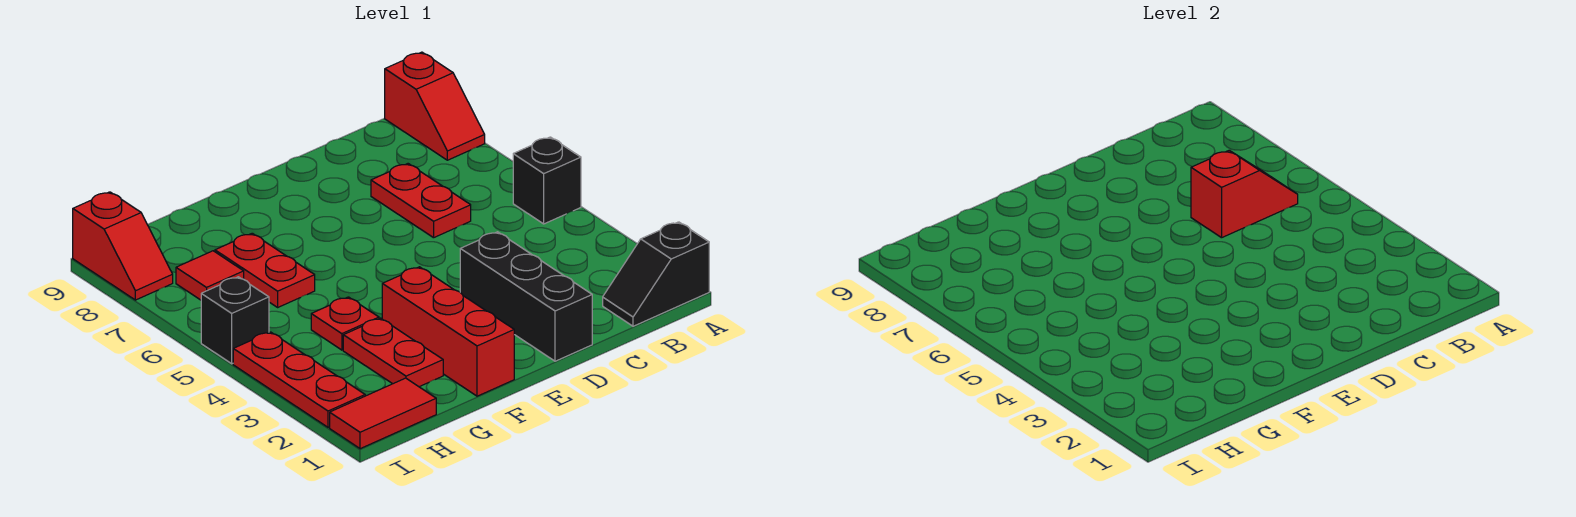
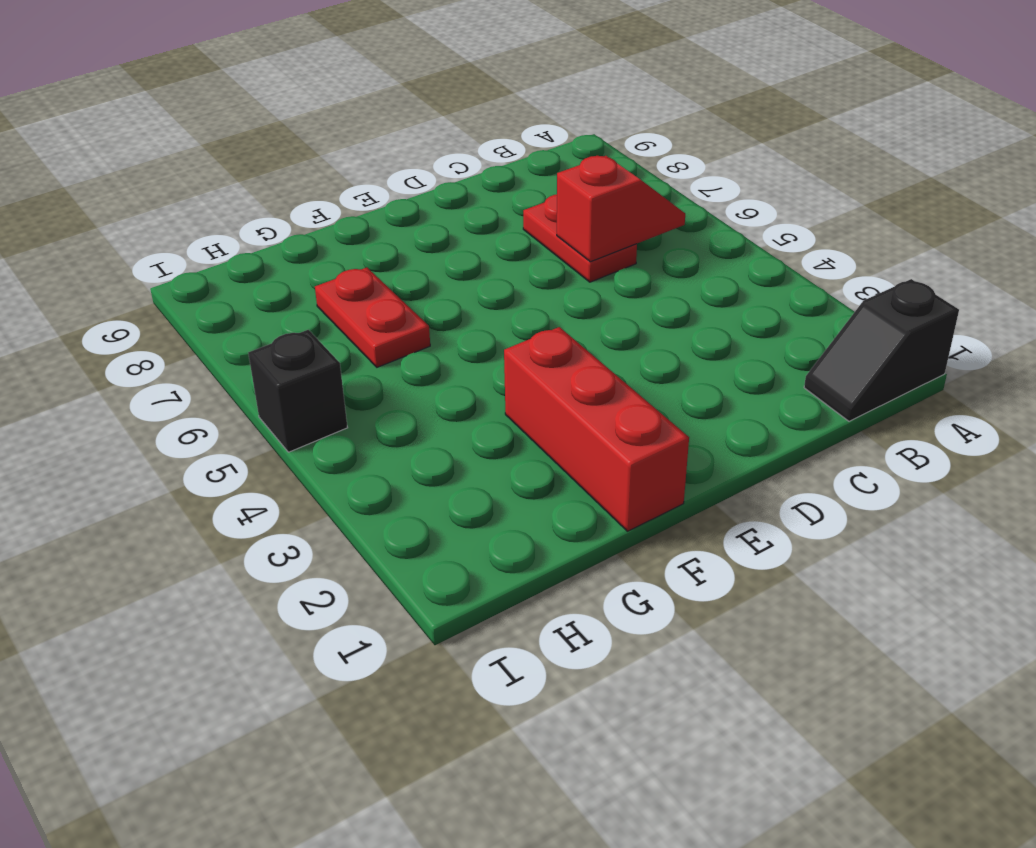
none -> black 1x1 brick [513,137,581,224]
none -> red 1x2 slope [385,52,485,160]
none -> black 1x3 brick [460,232,592,361]

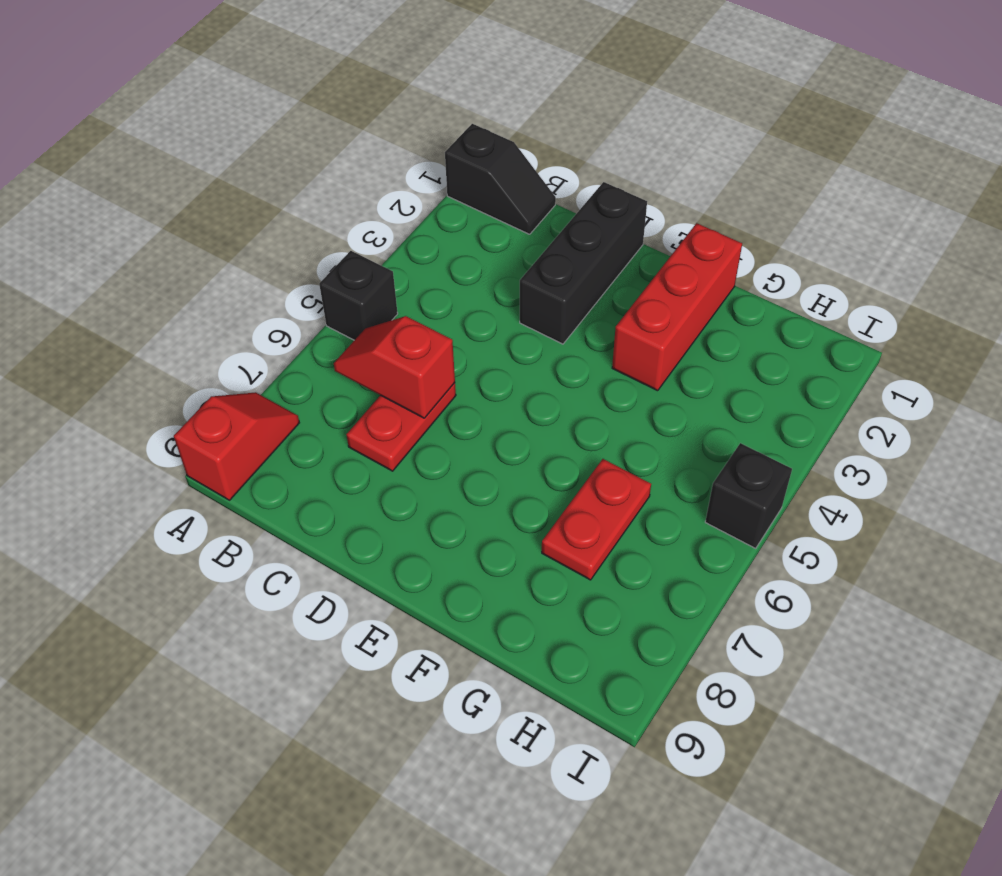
none -> red 1x2 plate [343,318,443,387]
none -> red 1x1 plate [311,297,379,350]
none -> red 1x2 tile [330,378,436,449]

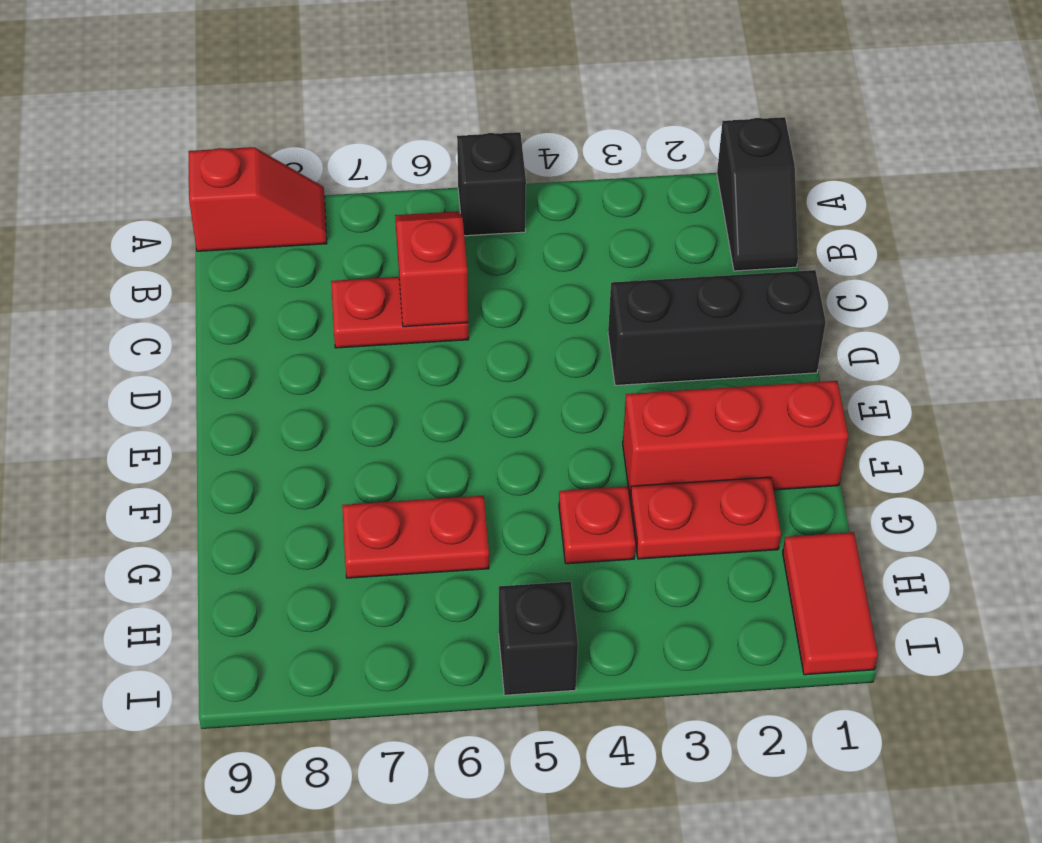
none -> red 1x1 tile [176,251,244,300]
none -> red 1x3 plate [233,332,365,427]
none -> red 1x2 slope [73,192,173,300]

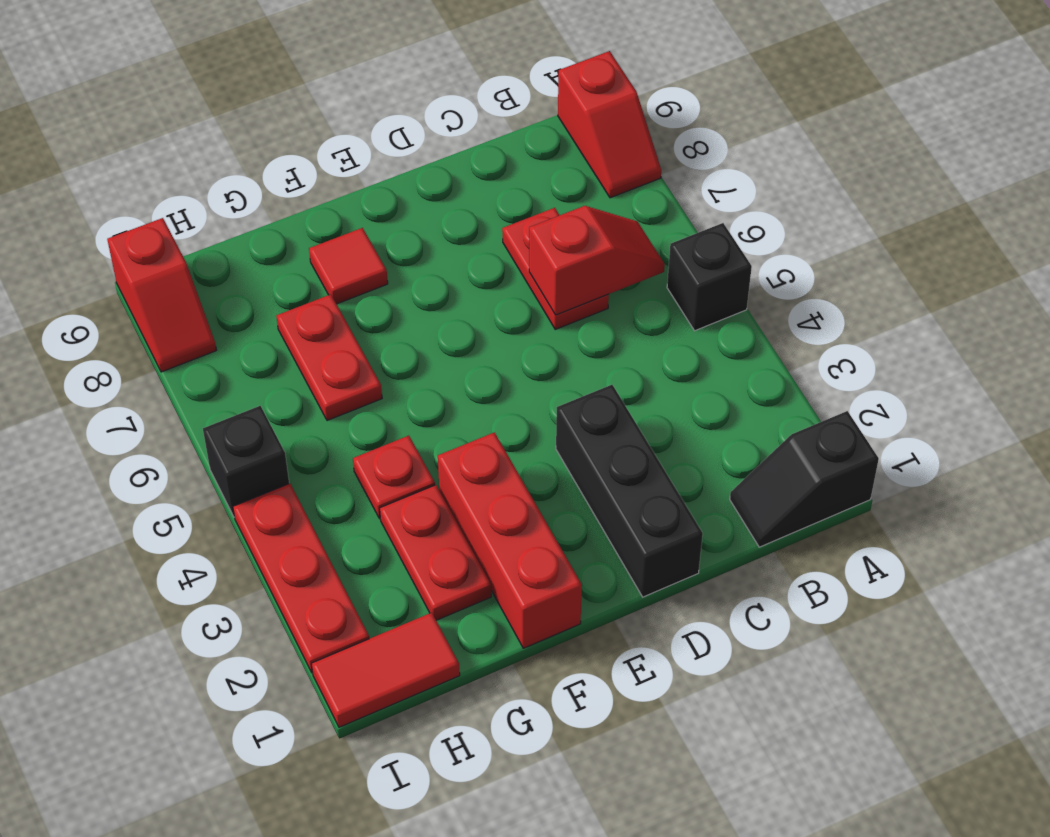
red 1x1 tile [309,228,388,304] -> red 1x1 tile moved to [176,251,244,300]

